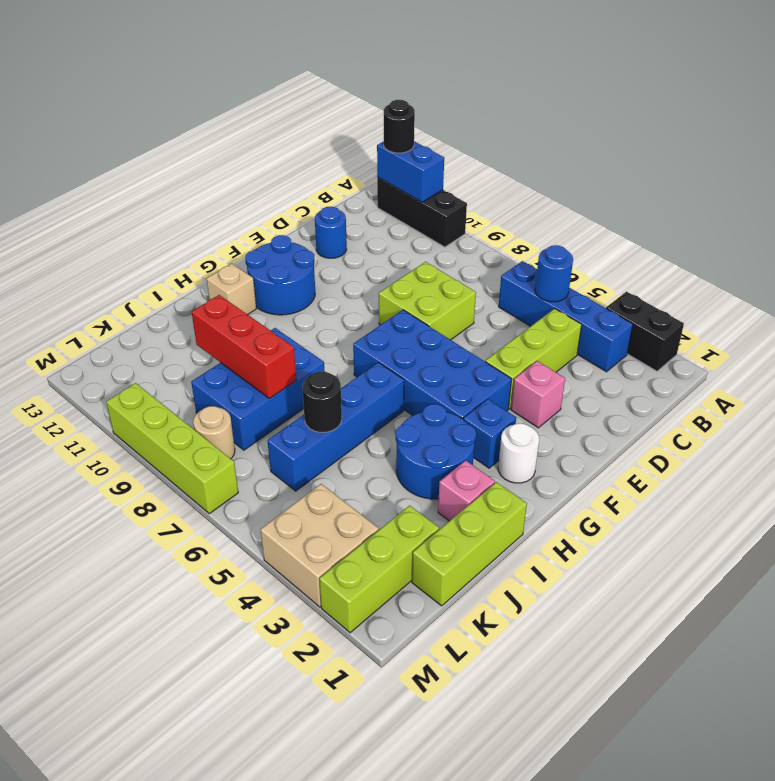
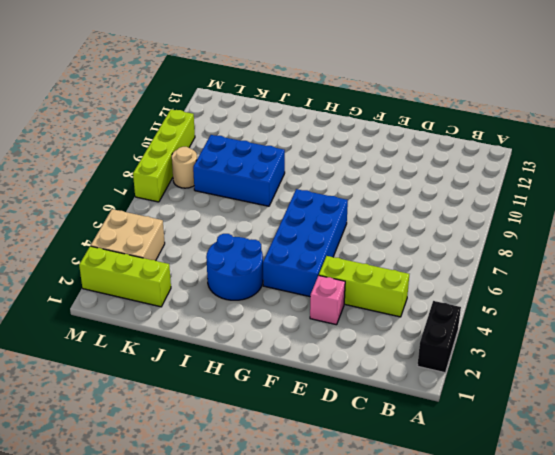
none -> black 1x3 brick [377,178,467,247]
none -> blue 1x4 brick [499,261,633,372]
none -> lime 2x2 brick [379,262,476,340]

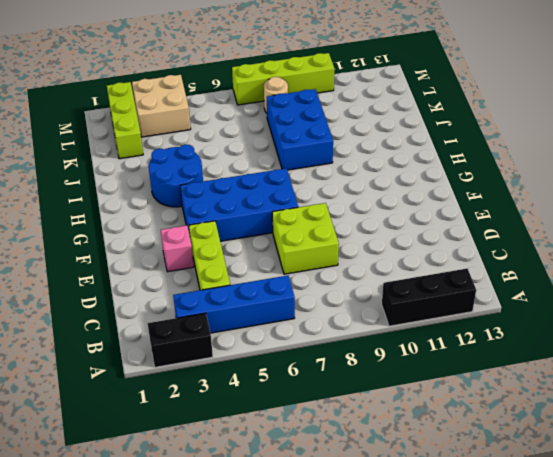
none -> blue 1x1 round brick [315,207,347,258]
none -> blue 2x2 round brick [245,235,315,315]
none -> white 1x1 round brick [498,424,539,483]

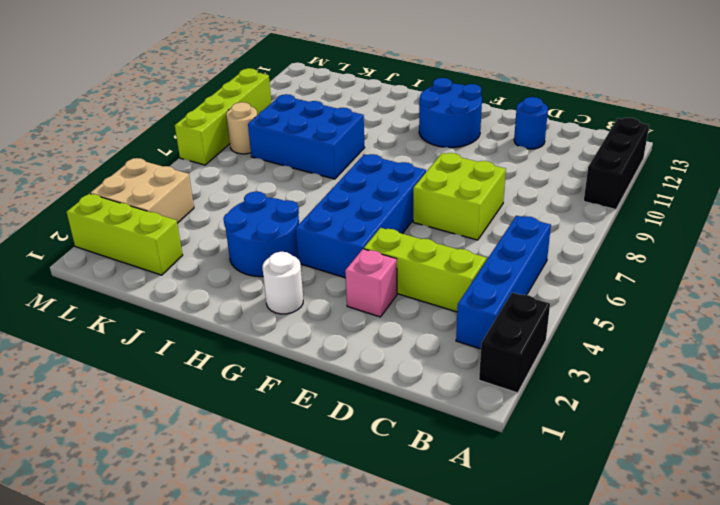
none -> blue 1x1 brick [463,399,516,468]
none -> blue 1x4 brick [267,362,404,491]
none -> tan 1x1 brick [207,263,256,315]

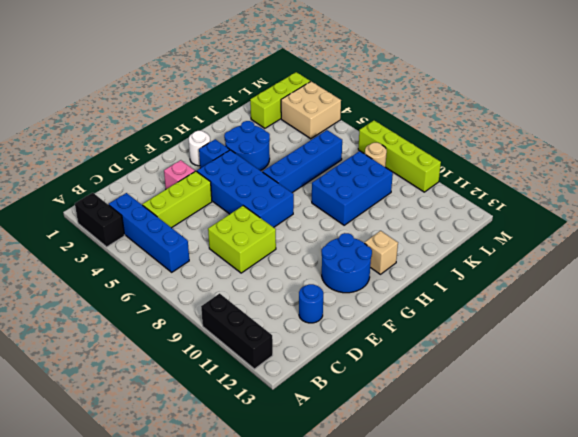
none -> lime 1x3 brick [412,482,527,606]
none -> pink 1x1 brick [438,461,495,521]
none -> blue 1x2 brick [377,141,444,202]

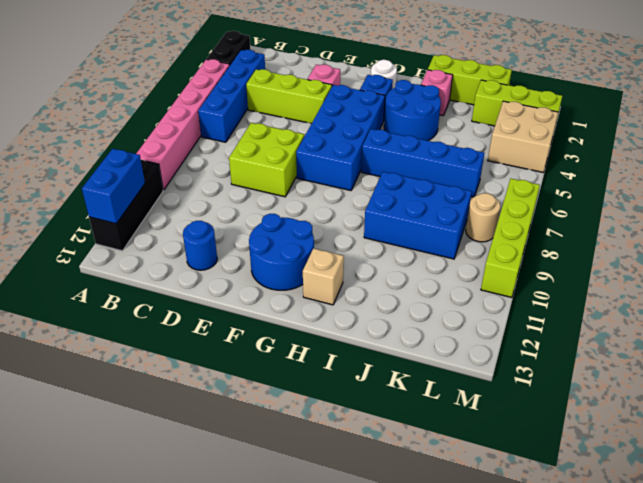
pink 1x6 brick [136,59,230,190] -> none
none -> blue 1x1 round brick [535,245,573,302]
none -> black 1x1 round brick [302,371,342,432]
none -> red 1x3 brick [192,295,296,399]

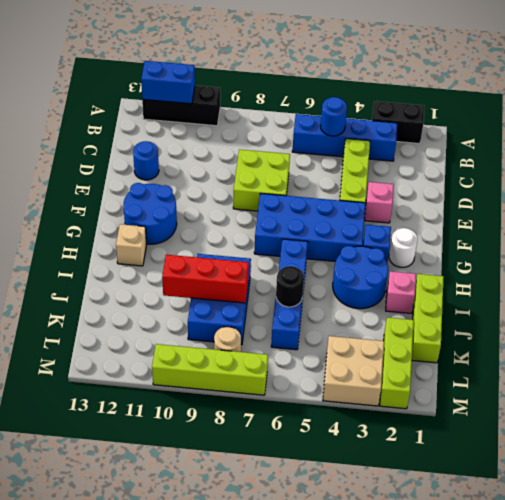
none -> black 1x1 round brick [384,100,415,153]

